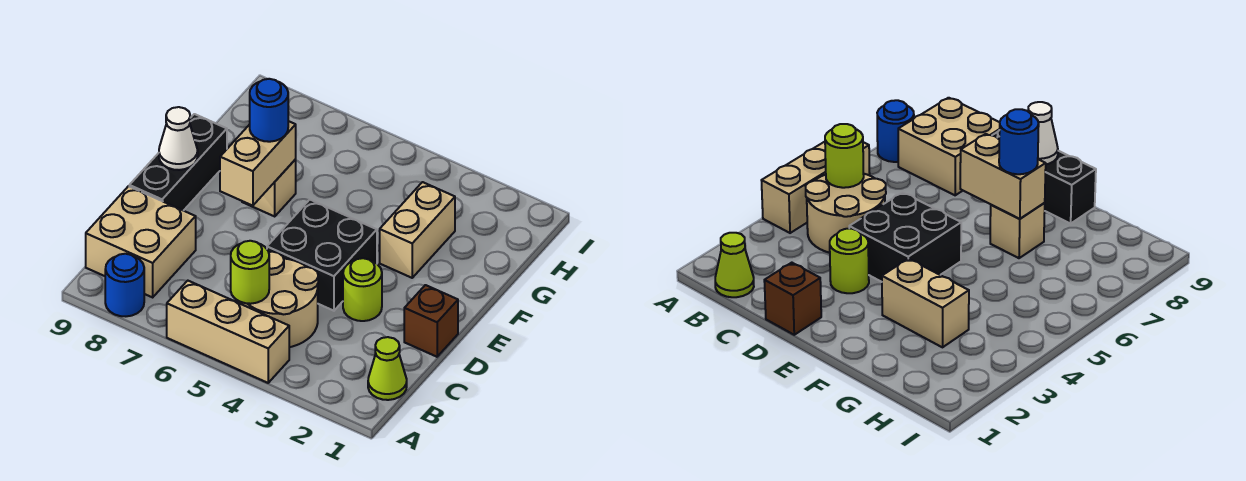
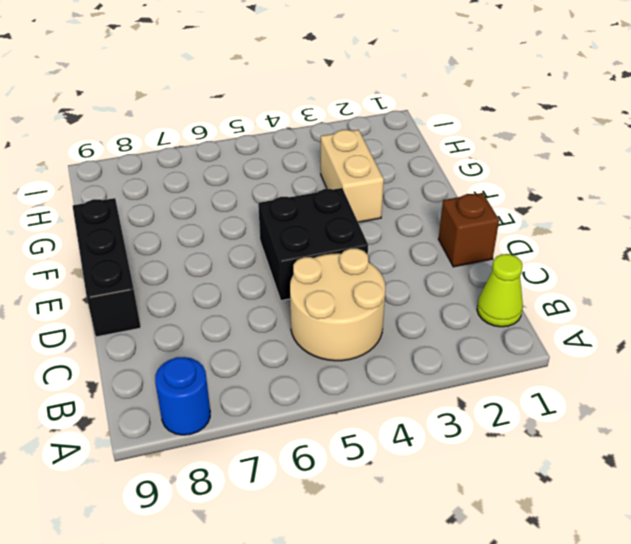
none -> tan 1x3 brick [167,281,289,383]
none -> tan 2x2 brick [86,186,196,297]
none -> lime 1x1 round brick [343,258,382,321]

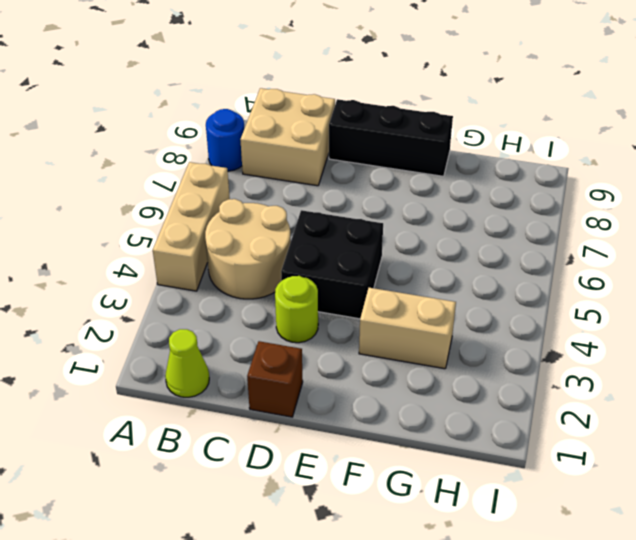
none -> tan 1x1 brick [242,159,296,216]
none -> lime 1x1 round brick [231,241,269,304]
none -> tan 1x2 brick [220,121,296,206]

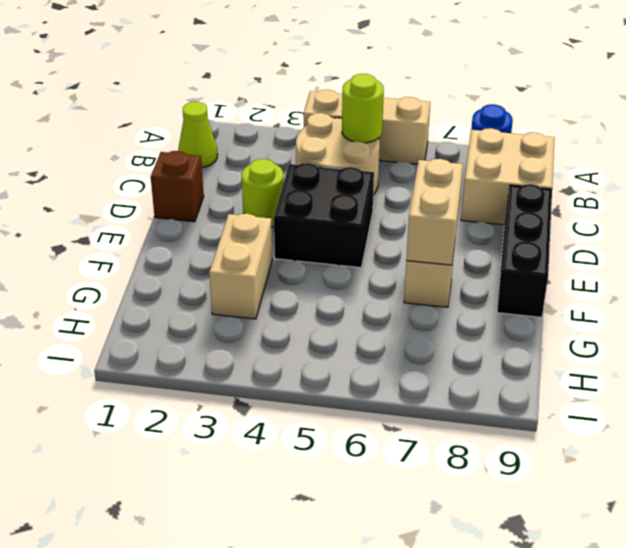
none -> white 1x1 cone [159,107,198,170]
none -> blue 1x1 round brick [250,79,288,142]

